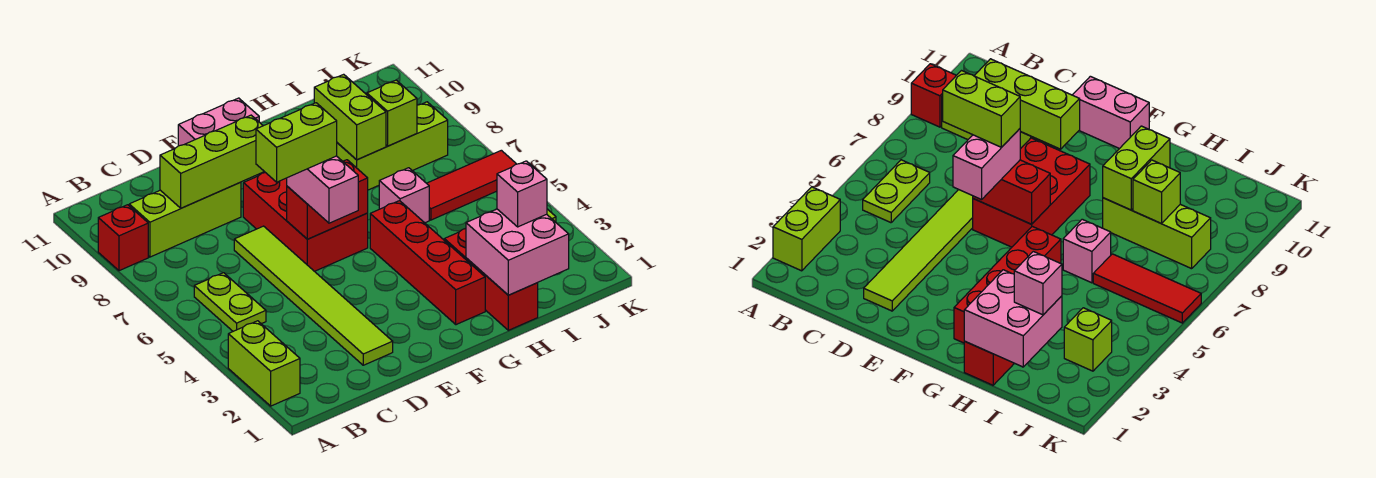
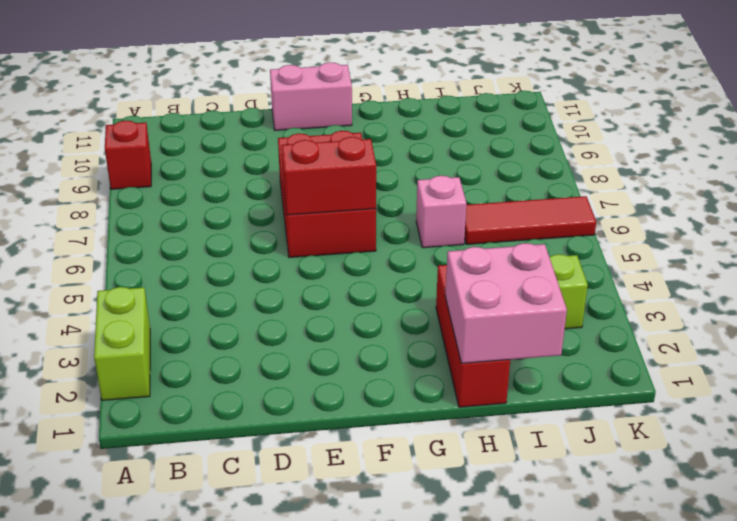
none -> lime 1x2 plate [194,273,266,331]
none -> lime 1x3 brick [129,182,241,257]
none -> lime 1x6 tile [234,226,393,365]

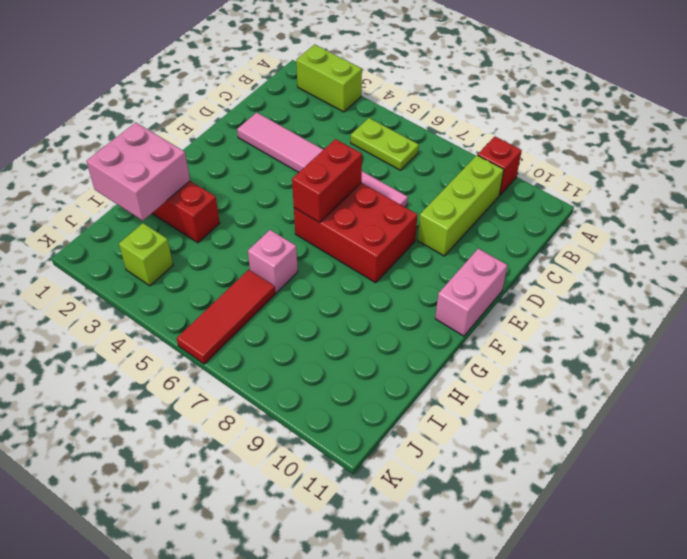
pink 1x6 tile [237,113,408,207] -> lime 1x6 tile [234,226,393,365]
none -> red 1x4 brick [370,201,485,325]
none -> lime 1x3 brick [337,102,448,190]
none -> lime 1x3 brick [160,115,264,208]

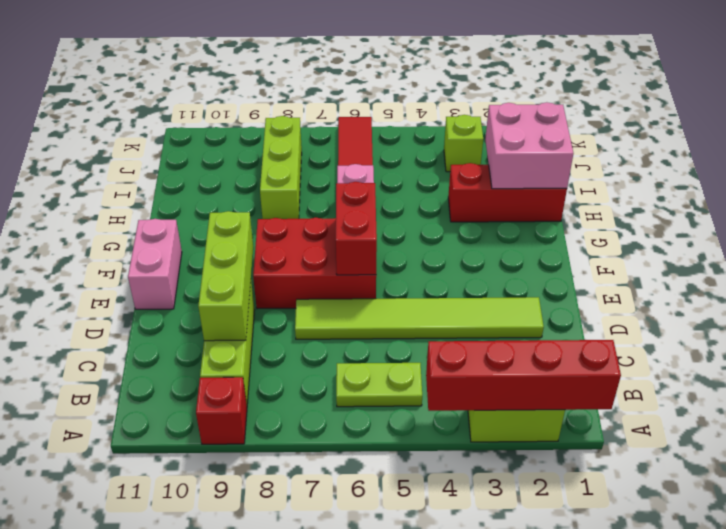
red 1x4 brick [426,340,621,411] -> red 1x4 brick moved to [370,201,485,325]
none -> lime 1x2 brick [314,74,386,160]
none -> lime 1x1 brick [367,80,417,146]
none -> pink 1x2 brick [287,156,358,223]

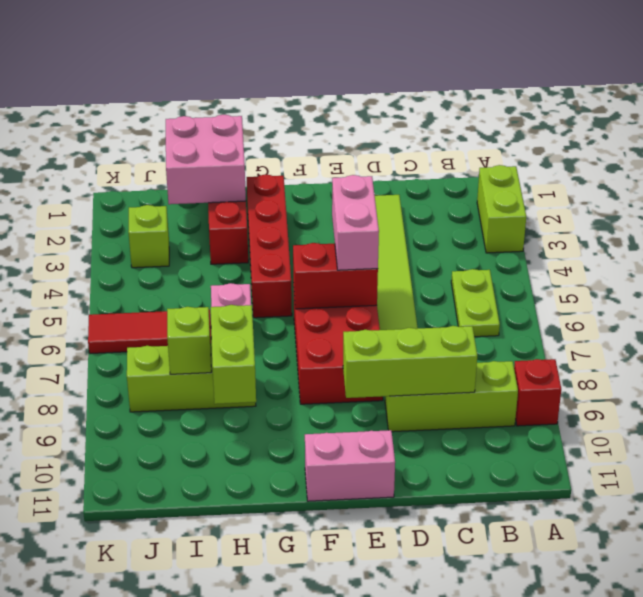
none -> pink 1x1 brick [497,161,547,227]
none -> lime 1x2 brick [256,103,337,182]

